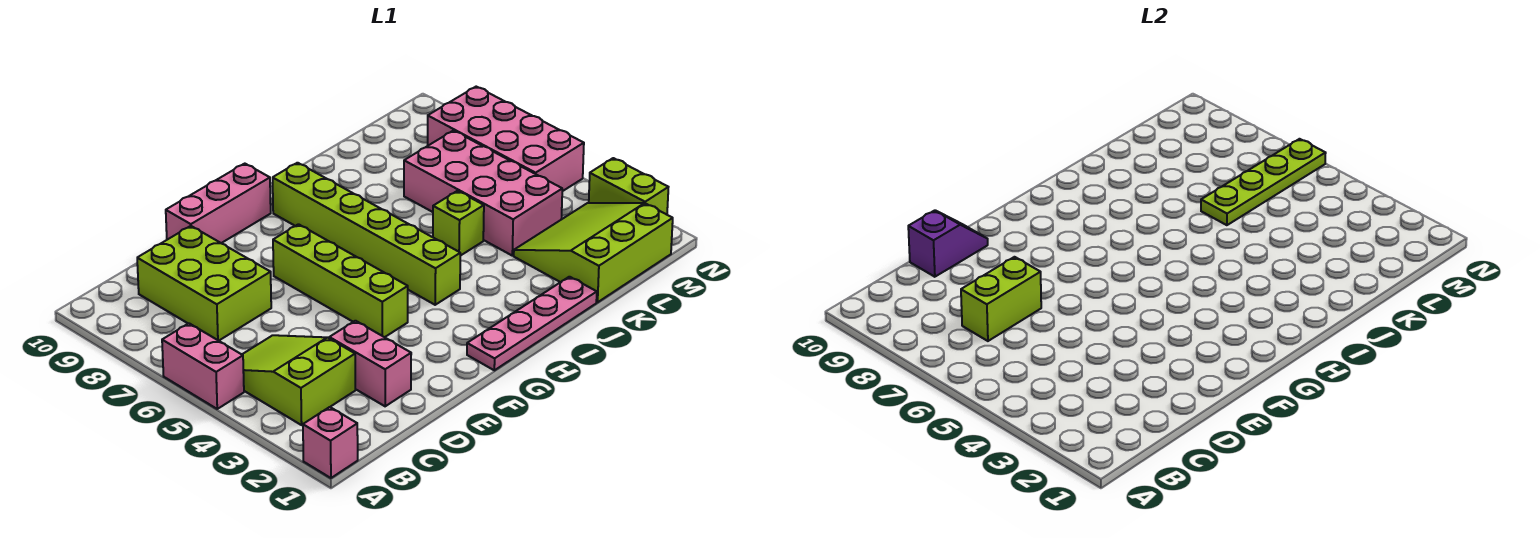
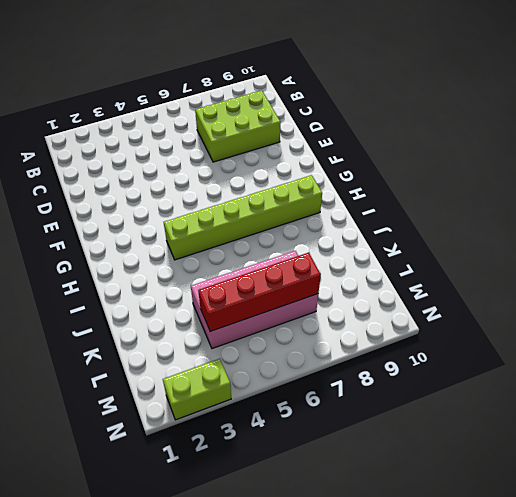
red 1x4 brick [198,253,321,331] -> lime 1x4 plate [1201,139,1326,225]
none -> pink 1x1 brick [303,407,358,478]
none -> pink 1x2 brick [162,323,244,409]
none -> lime 2x3 slope [242,335,355,425]

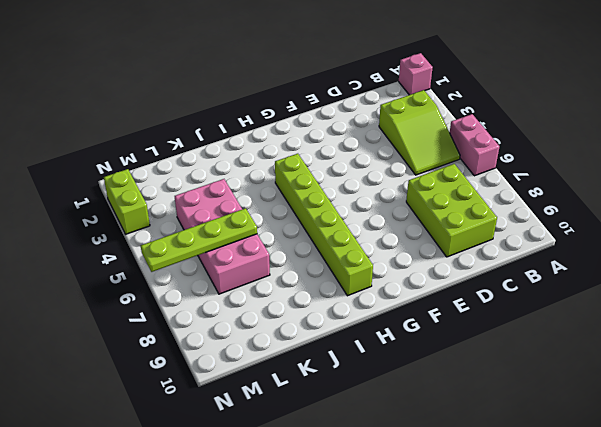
none -> pink 1x2 brick [329,321,411,406]
none -> pink 1x3 brick [166,164,271,243]
none -> lime 1x4 brick [273,224,408,337]

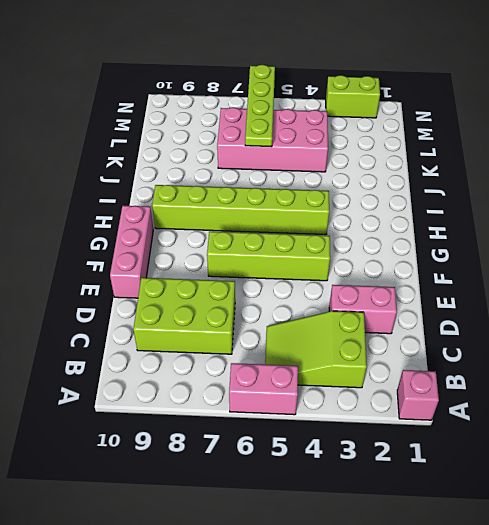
none -> pink 1x4 plate [467,277,597,370]
none -> lime 1x1 brick [433,191,484,256]
none -> lime 3x3 slope [514,203,673,302]

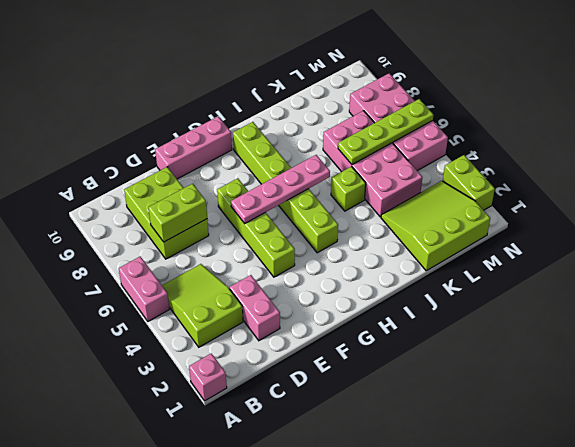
pink 1x4 plate [231,155,330,223] -> pink 1x4 plate moved to [467,277,597,370]
none -> purple 1x2 slope [908,210,988,277]

